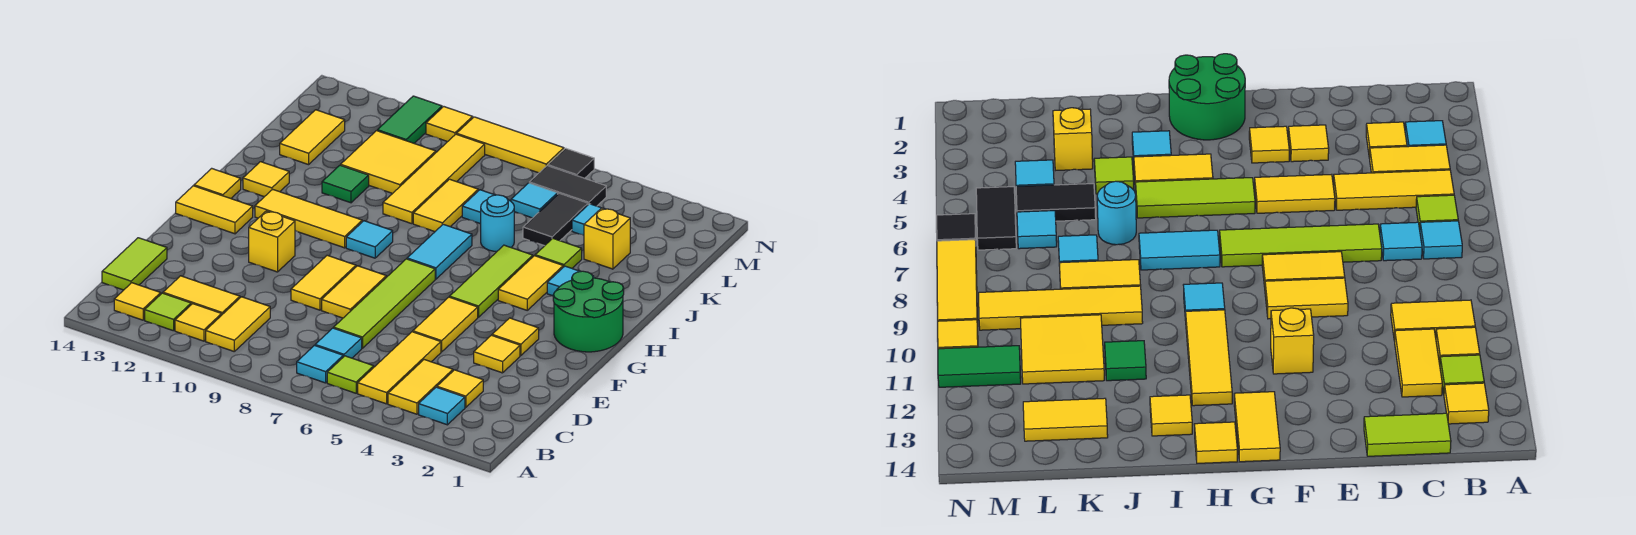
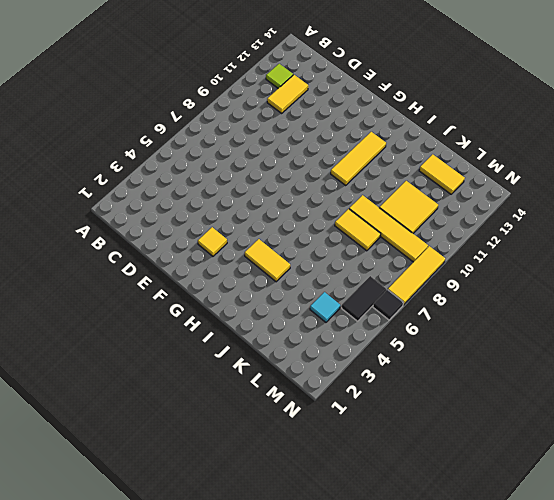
none -> cyan 1x1 tile [419,387,465,425]
none -> yellow 1x2 tile [388,360,453,414]
none -> yellow 1x3 tile [358,332,441,404]
none -> lime 1x1 tile [327,356,374,393]

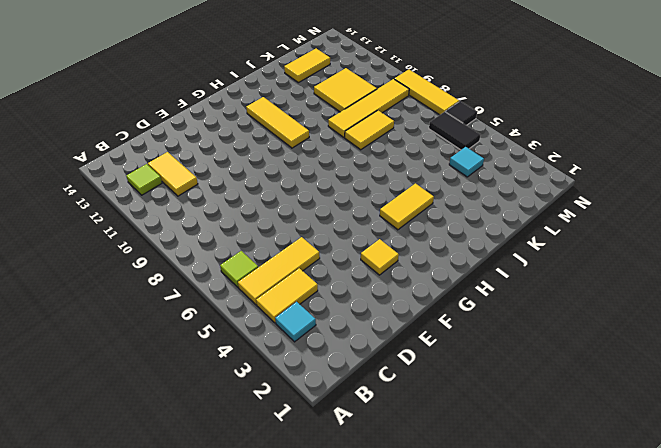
none -> cyan 1x1 tile [297,345,343,383]
none -> yellow 1x2 tile [206,297,270,351]
none -> yellow 1x1 tile [175,304,222,341]
none -> yellow 1x1 tile [114,283,161,320]

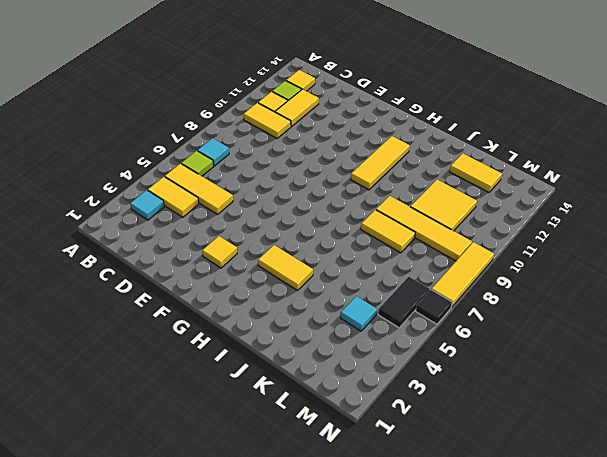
none -> yellow 1x1 tile [437,370,483,407]
none -> cyan 1x1 tile [315,328,362,358]
none -> lime 1x2 tile [102,238,167,290]
none -> lime 1x4 tile [334,259,435,348]

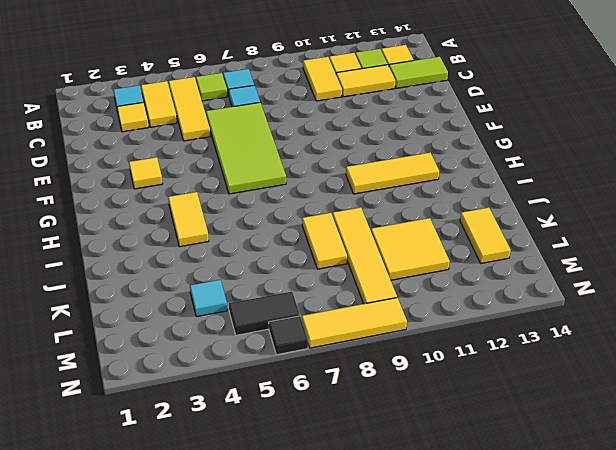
lime 1x2 tile [389,57,448,88] -> lime 1x2 tile turned to [102,238,167,290]
lime 2x4 tile [206,102,286,194] -> lime 1x4 tile [334,259,435,348]
none -> yellow 1x1 tile [474,335,520,373]
none -> yellow 1x2 tile [413,297,478,352]
none -> yellow 1x2 tile [322,266,386,318]
none -> yellow 1x2 tile [291,255,356,310]

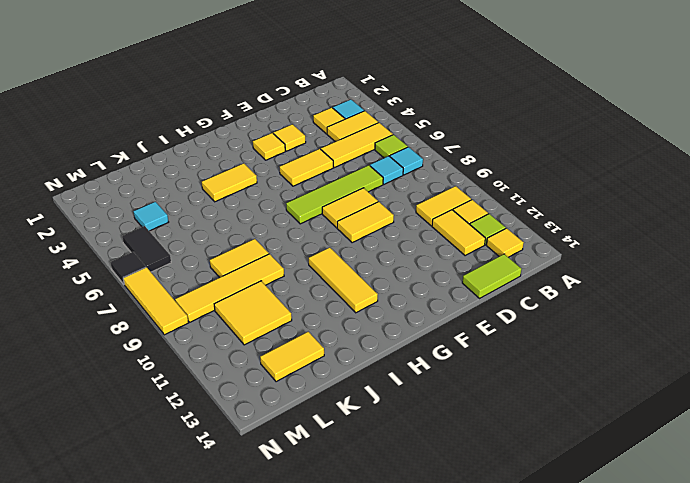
none -> yellow 1x1 brick [249,211,295,272]
none -> green 2x2 round brick [553,271,624,352]
none -> lime 1x3 tile [450,245,533,317]
none -> yellow 1x2 tile [176,186,253,234]

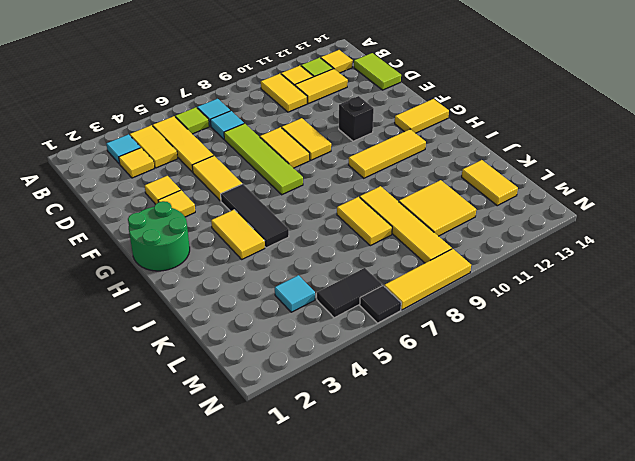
black 1x1 brick [339,96,374,141] -> yellow 1x1 brick [249,211,295,272]
black 1x3 tile [221,184,289,248] -> lime 1x3 tile [450,245,533,317]
none -> cyan 1x2 tile [407,224,472,279]
none -> cyan 1x1 tile [346,221,393,258]
none -> yellow 1x1 tile [194,168,241,198]
none -> cyan 1x1 tile [547,266,594,296]

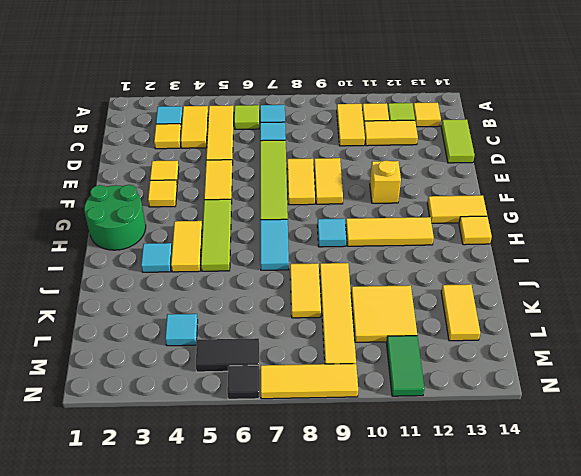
none -> yellow 1x1 tile [243,162,289,197]
none -> lime 1x1 tile [535,238,582,268]
none -> cyan 1x1 round brick [481,195,514,251]
none -> green 1x1 tile [322,165,369,203]

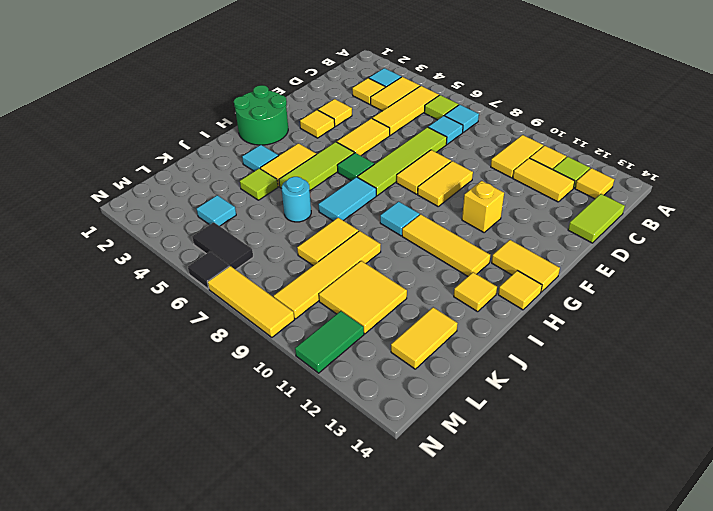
green 1x1 tile [337,153,374,180] -> green 1x1 tile moved to [322,165,369,203]
none -> yellow 1x1 brick [584,208,630,269]
none -> black 1x2 tile [523,193,588,246]
none -> cyan 1x1 tile [462,190,494,224]
none -> cyan 1x1 tile [511,183,558,218]

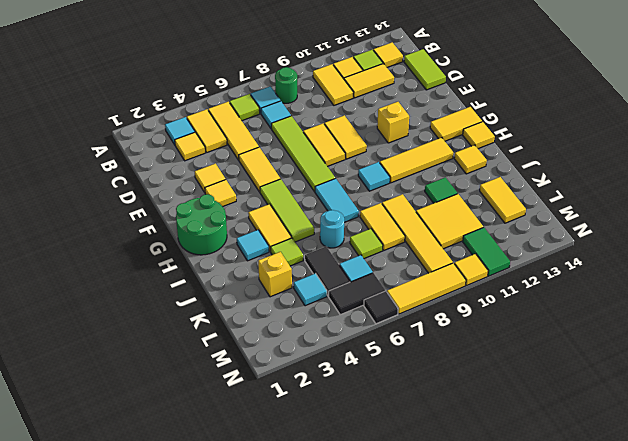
green 1x1 round brick [275,67,297,103] -> none
lime 1x1 tile [350,229,383,259] -> cyan 1x1 tile [462,190,494,224]

